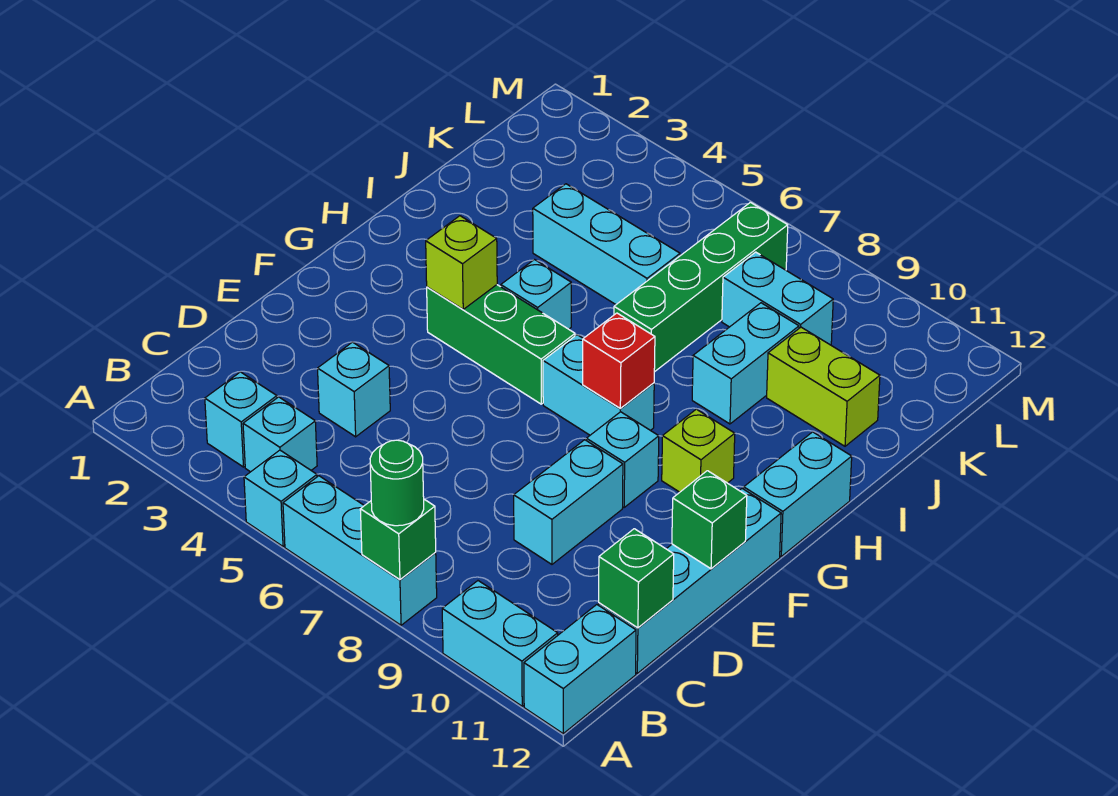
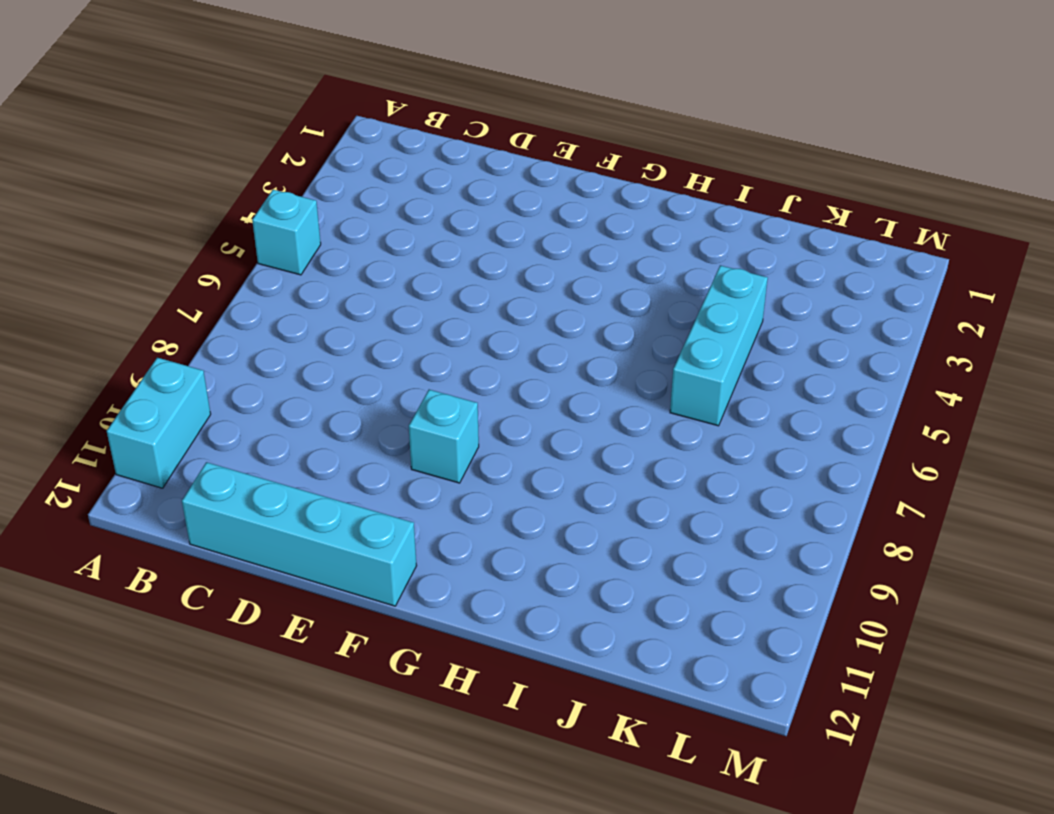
none -> cyan 1x3 brick [283,476,437,625]
none -> cyan 1x2 brick [524,605,636,733]
none -> cyan 1x1 brick [205,372,277,467]

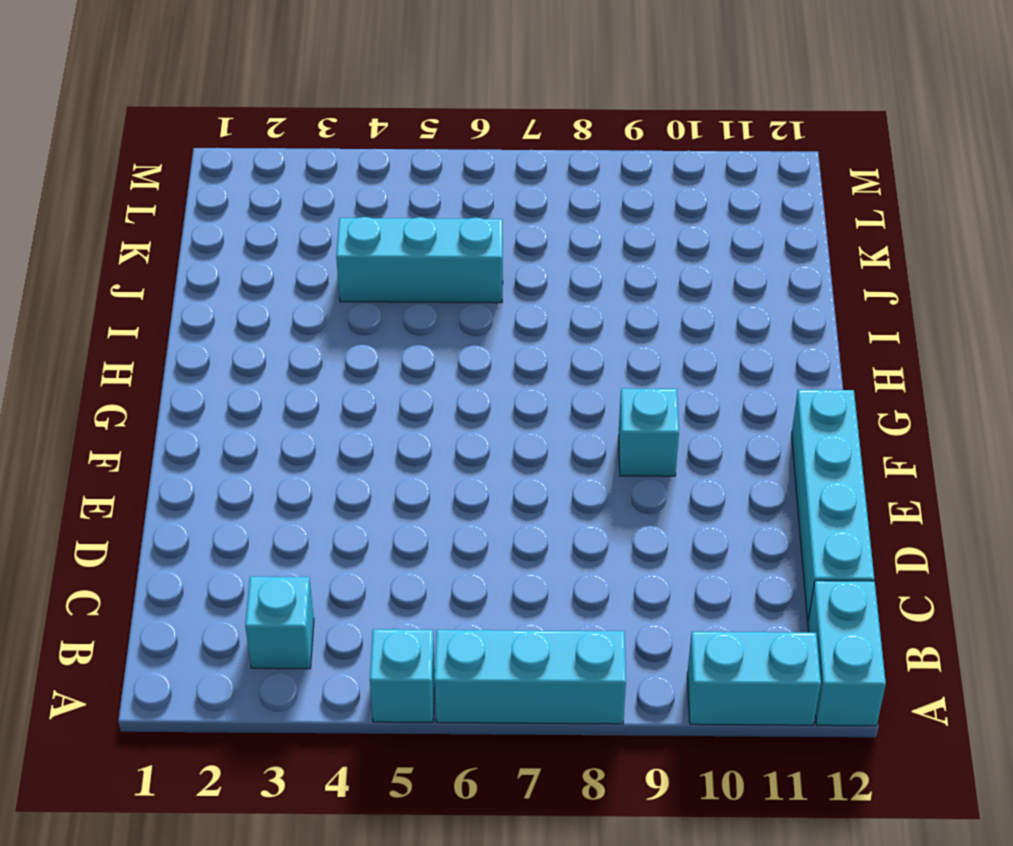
none -> cyan 1x1 brick [243,397,317,472]
none -> cyan 1x1 brick [318,342,390,437]
none -> cyan 1x2 brick [514,440,623,564]

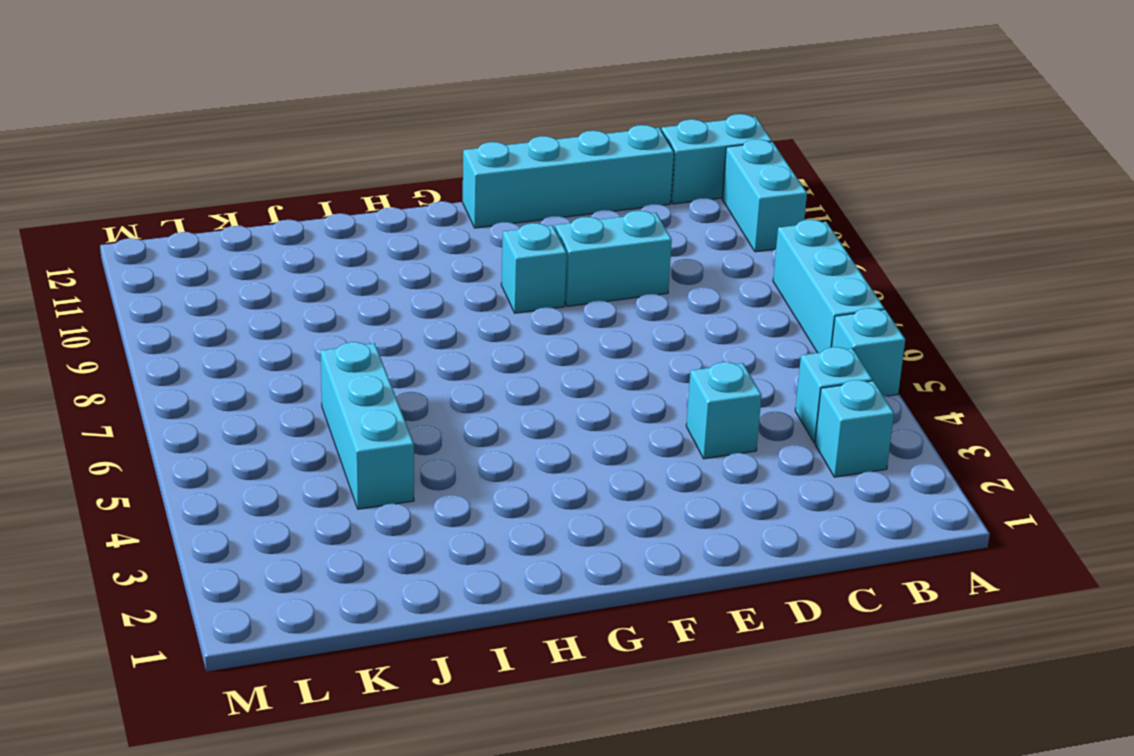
none -> green 1x3 brick [427,285,575,404]
none -> cyan 1x2 brick [543,335,654,435]
none -> lime 1x1 brick [662,409,735,492]

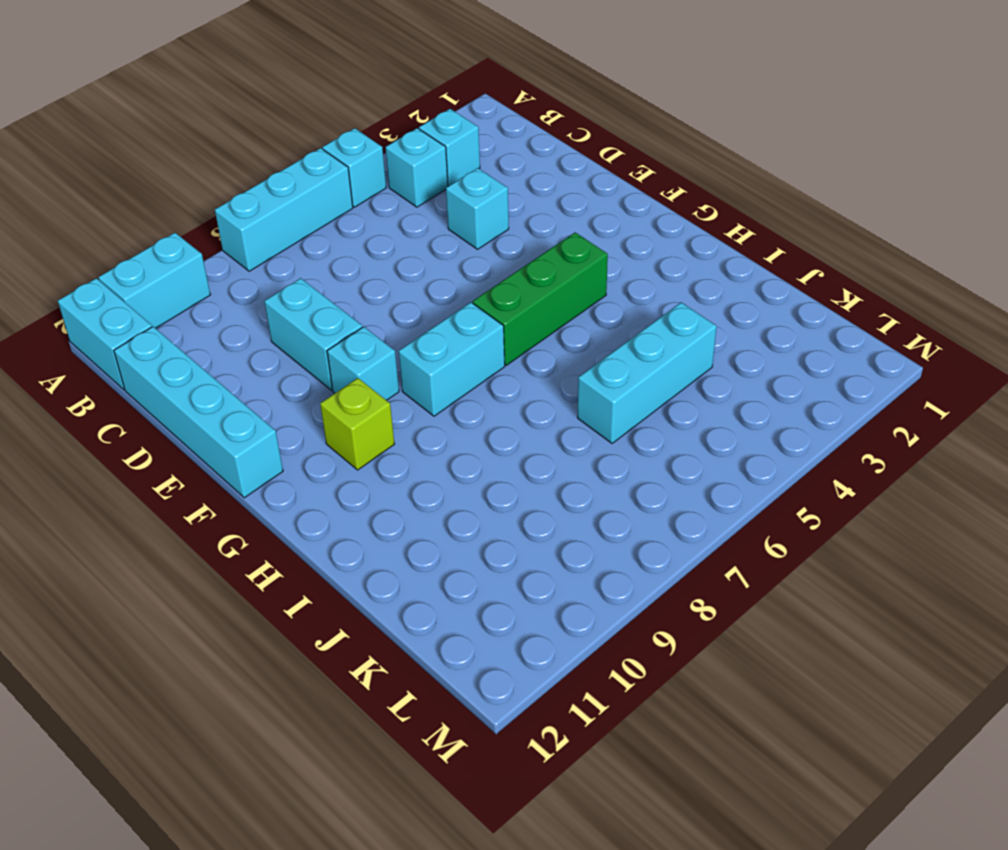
none -> cyan 1x2 brick [744,432,852,556]
none -> cyan 1x1 brick [501,260,571,329]
none -> green 1x4 brick [614,202,788,372]

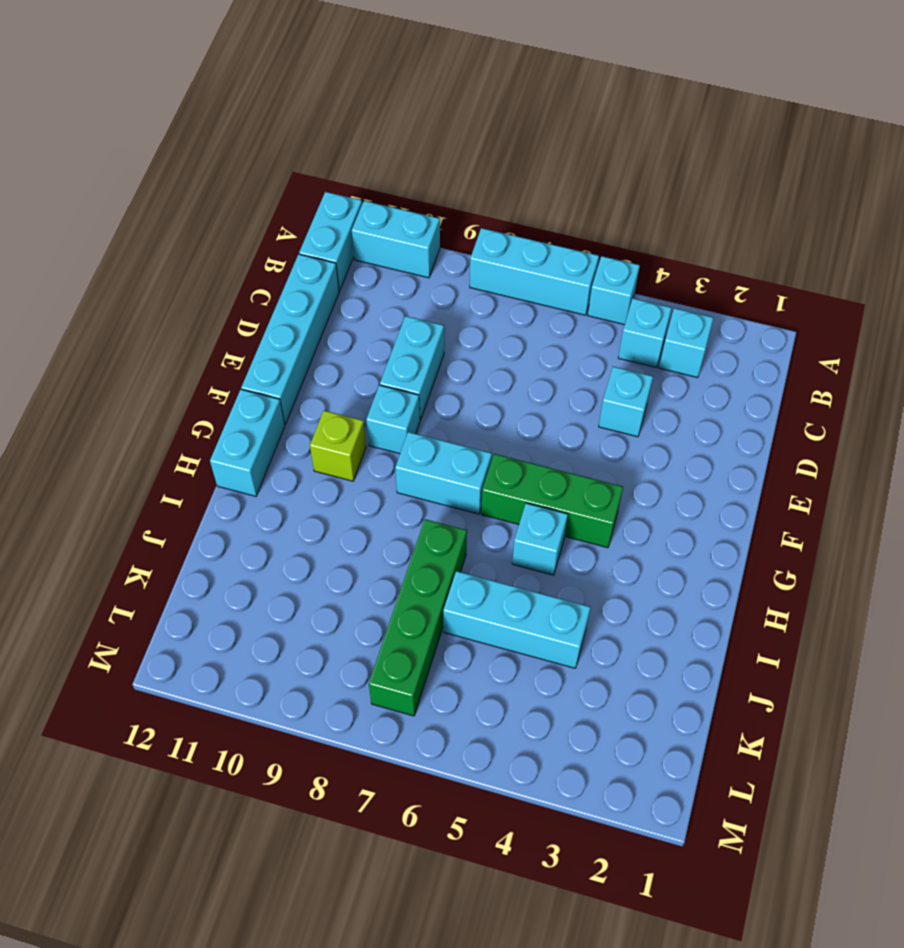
none -> cyan 1x2 brick [692,303,799,424]
none -> lime 1x2 brick [767,327,880,446]
none -> cyan 1x2 brick [722,252,833,345]

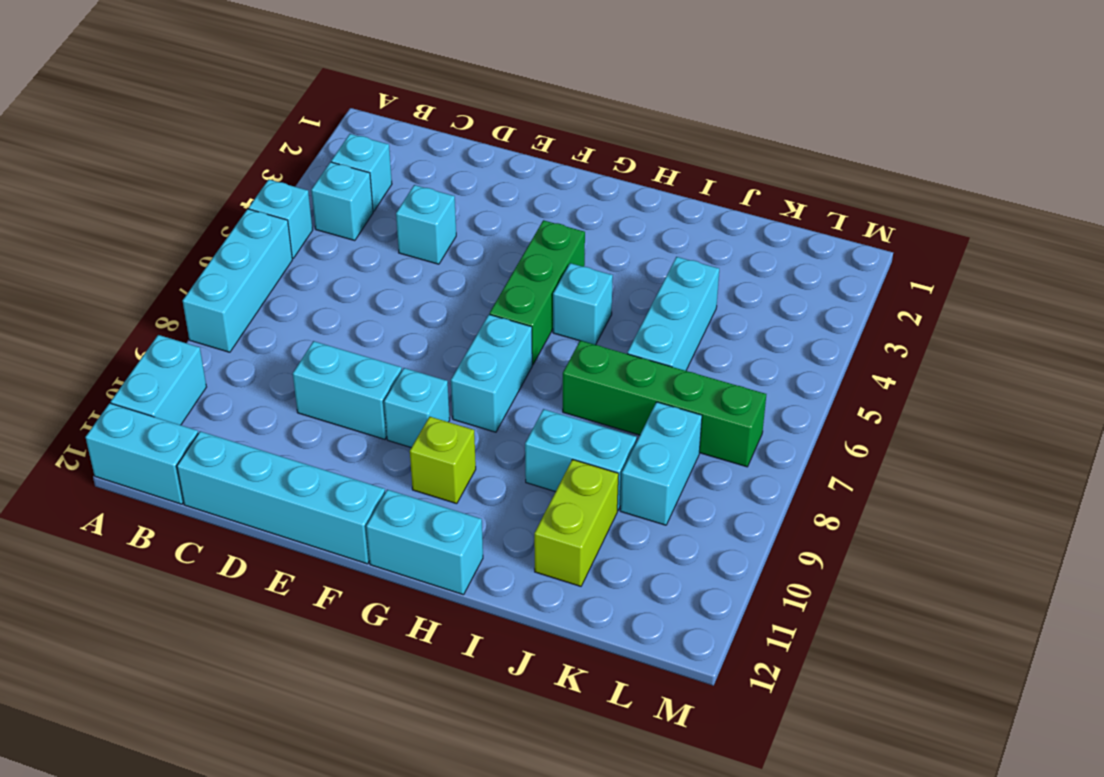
none -> green 1x1 brick [360,499,436,580]
none -> green 1x1 brick [599,529,674,628]
none -> green 1x1 brick [672,471,747,569]

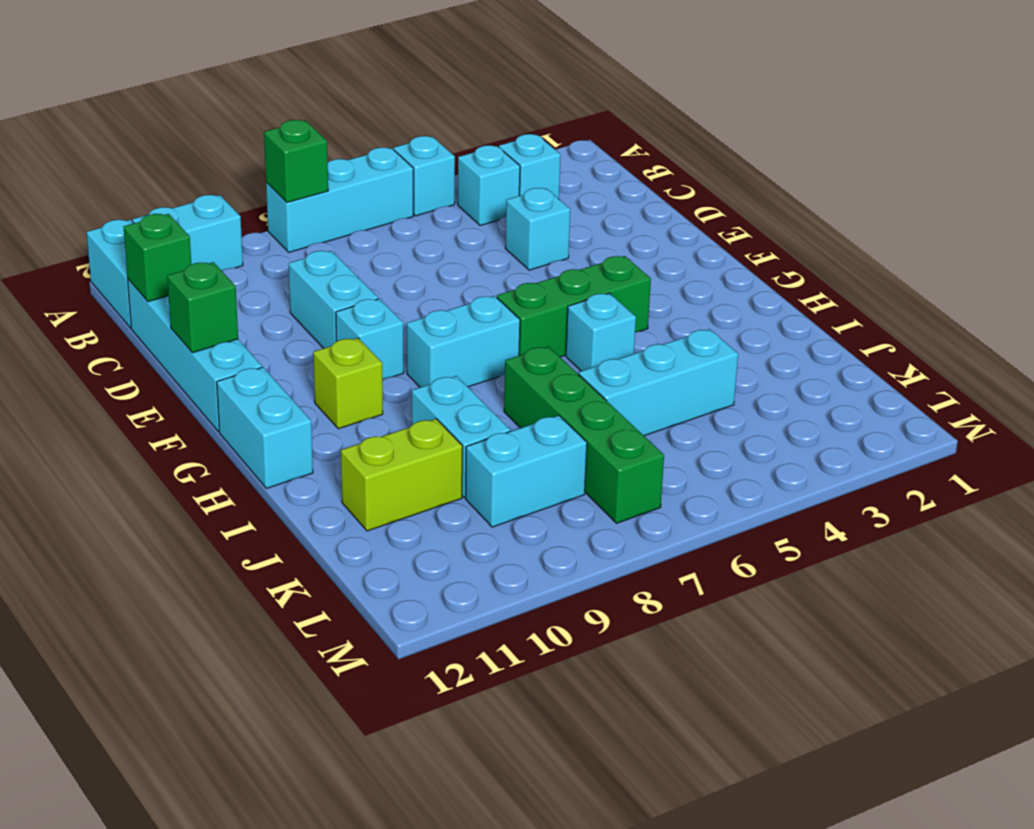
none -> lime 1x1 brick [426,216,497,309]
none -> red 1x1 brick [583,313,655,408]
none -> green 1x1 round brick [370,440,424,526]

